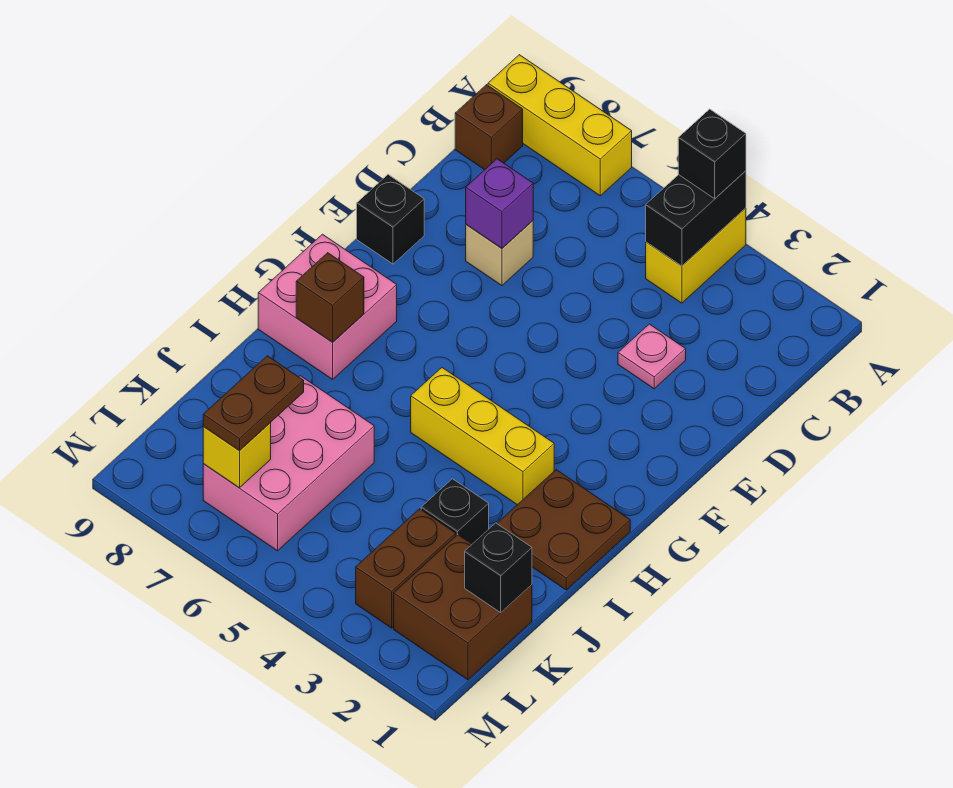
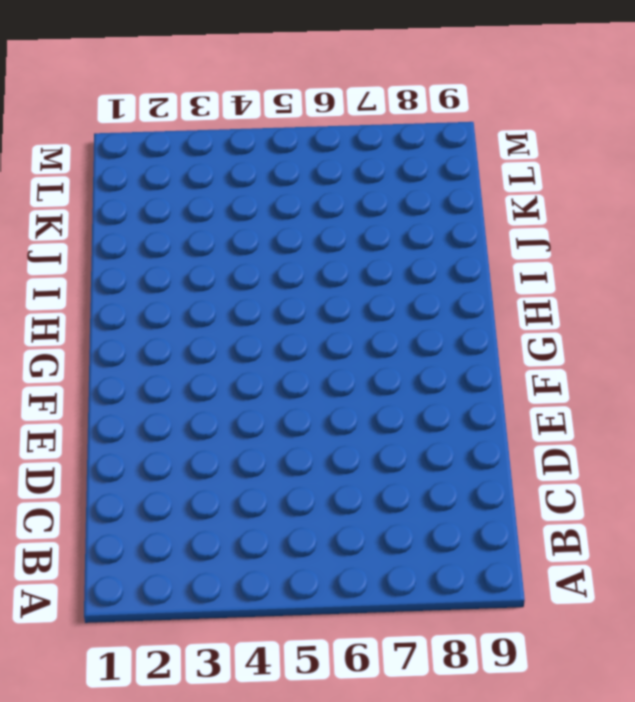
none -> yellow 1x2 brick [646,208,746,303]
none -> yellow 1x3 brick [488,55,632,196]
none -> brown 1x1 brick [455,85,523,170]

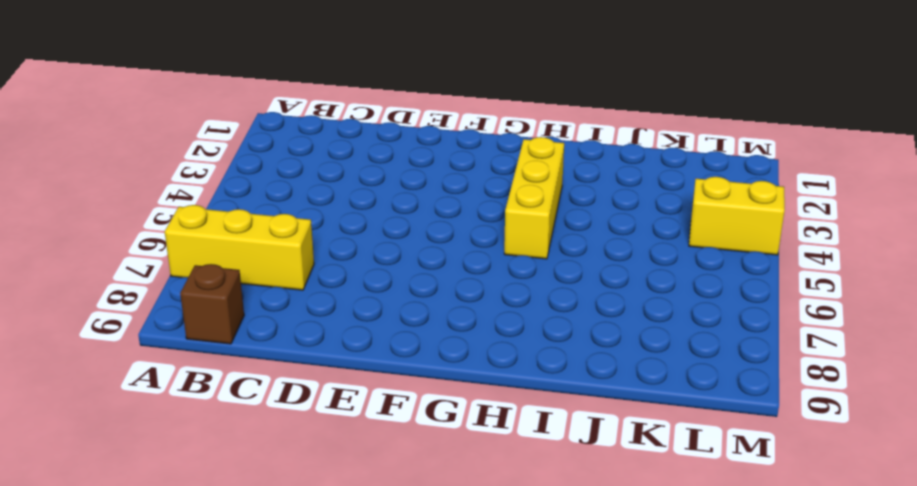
yellow 1x3 brick [165,205,314,290] -> yellow 1x3 brick turned to [488,55,632,196]
yellow 1x2 brick [689,177,785,255] -> yellow 1x2 brick moved to [646,208,746,303]
none -> pink 1x1 plate [618,324,686,389]
none -> tan 1x1 brick [466,221,533,286]
none -> black 1x1 brick [357,175,424,264]

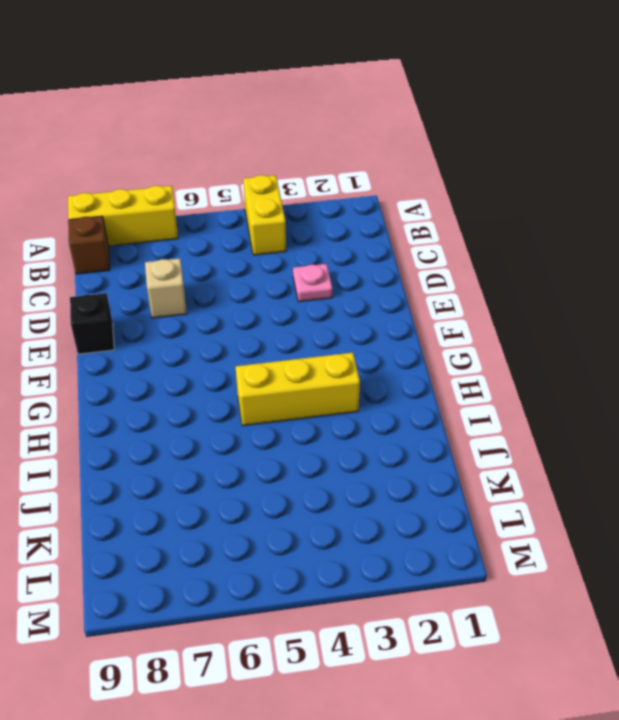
none -> pink 2x2 brick [258,234,397,379]
none -> brown 2x2 plate [497,470,630,590]
none -> black 1x1 brick [421,479,489,544]

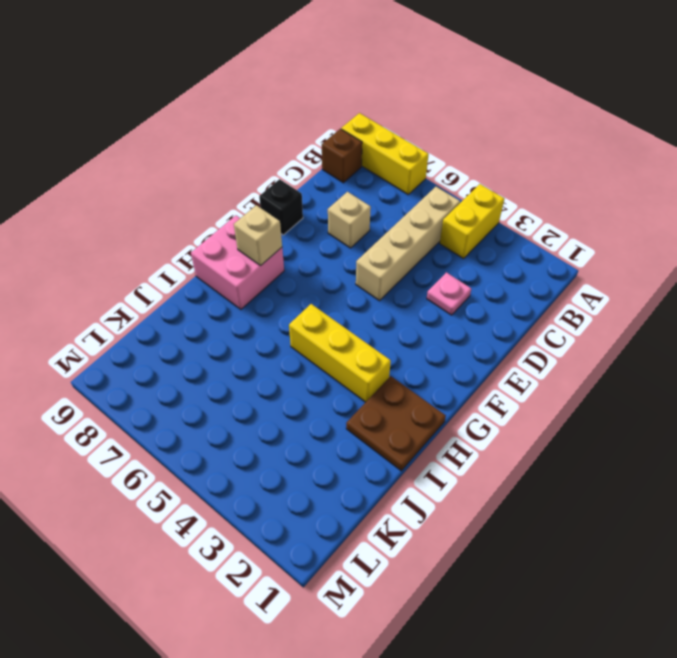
tan 1x4 brick [356,187,460,301] -> none
tan 1x1 brick [234,205,282,266] -> none
none -> black 1x1 brick [421,479,489,544]
none -> pink 2x3 brick [203,376,374,551]
none -> brown 2x2 brick [394,534,532,680]

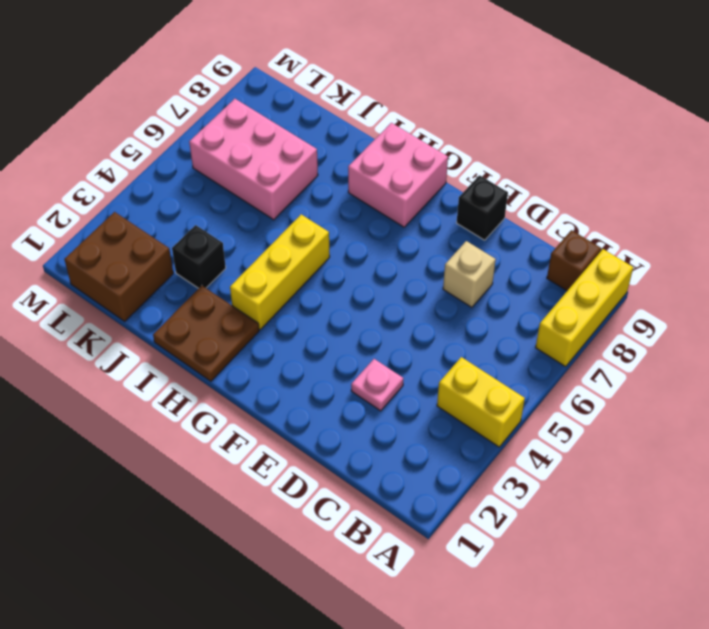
none -> brown 1x2 brick [356,509,456,628]
none -> black 1x2 brick [646,171,746,266]
none -> purple 1x1 brick [466,159,533,248]

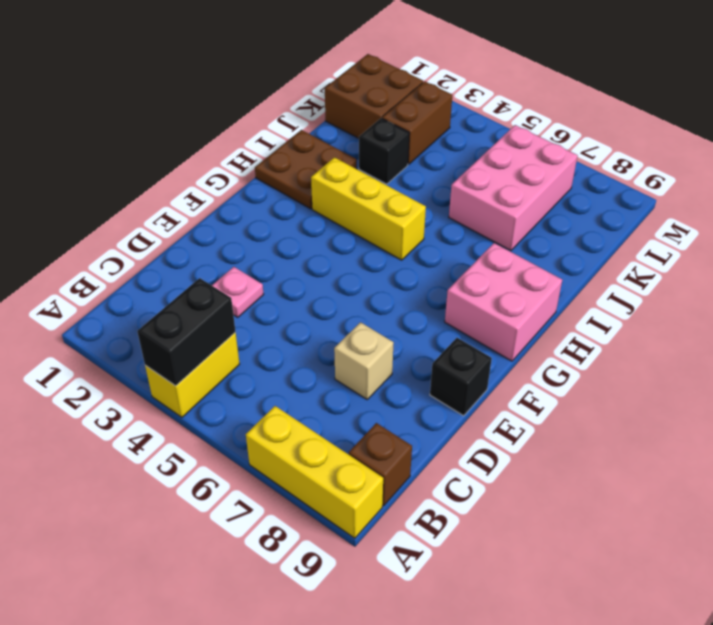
none -> purple 1x1 brick [466,159,533,248]
none -> brown 1x1 brick [296,253,364,342]
none -> black 1x1 brick [465,523,532,612]

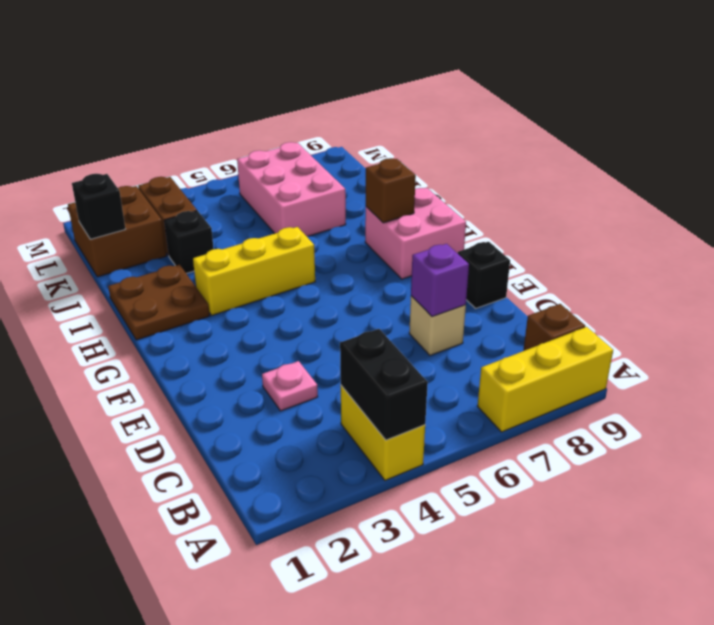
none -> yellow 1x1 brick [203,422,271,488]
none -> black 1x1 brick [678,109,746,199]
none -> brown 1x2 plate [203,356,304,450]

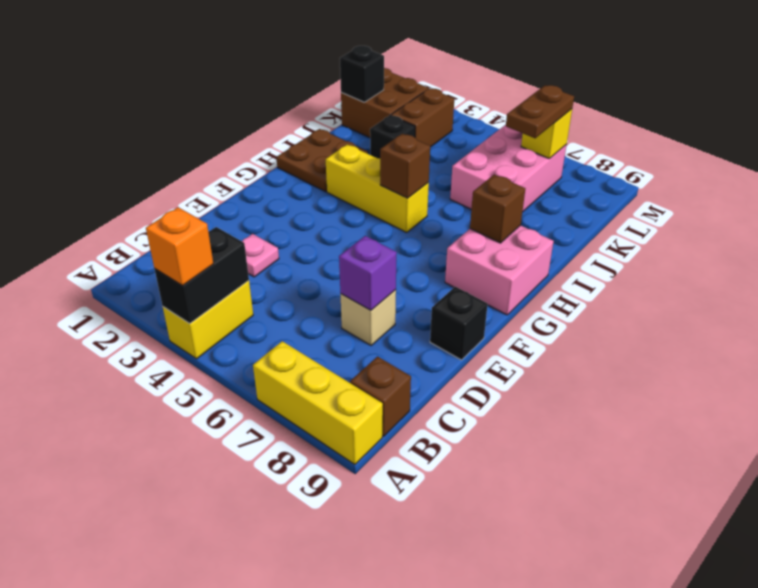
orange 1x1 brick [146,207,213,285] -> black 1x1 brick [678,109,746,199]
brown 1x1 brick [380,134,430,198] -> none

